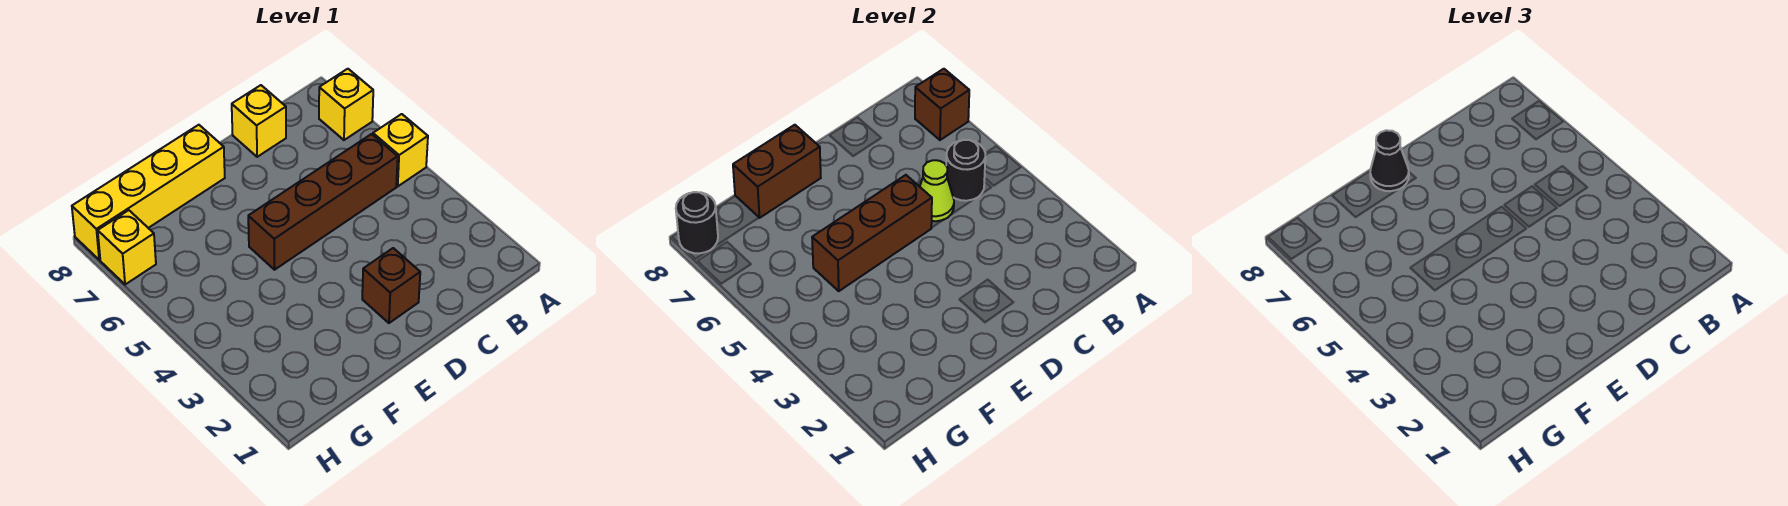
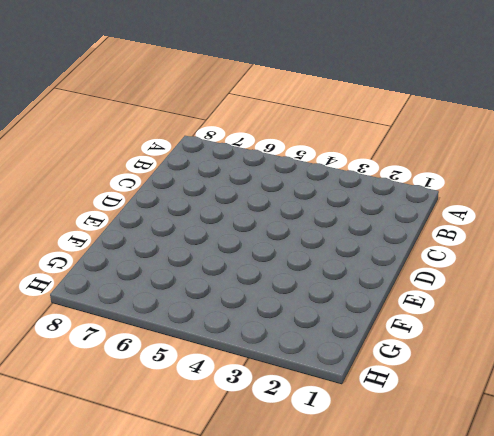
none -> yellow 1x1 brick [373,114,428,186]
none -> yellow 1x1 brick [319,69,373,140]
none -> brown 1x4 brick [248,134,398,270]

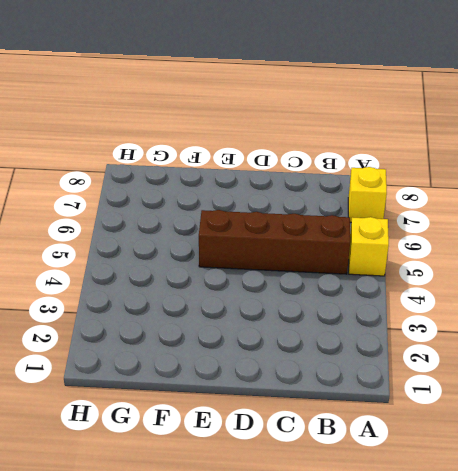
none -> yellow 1x1 brick [232,85,286,157]
none -> brown 1x1 brick [362,248,420,323]
none -> yellow 1x4 brick [72,125,225,260]

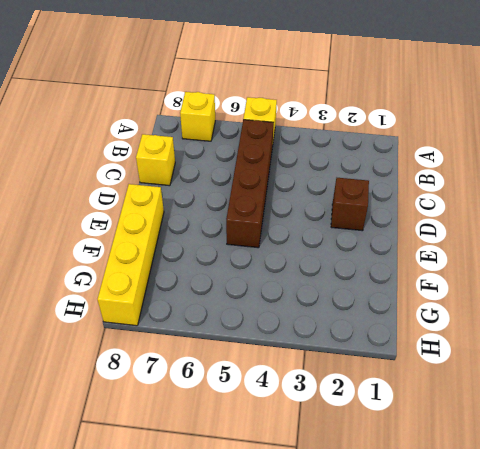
none -> yellow 1x1 brick [98,210,156,285]
none -> brown 1x1 brick [915,69,969,140]
none -> black 1x1 round brick [946,140,985,201]

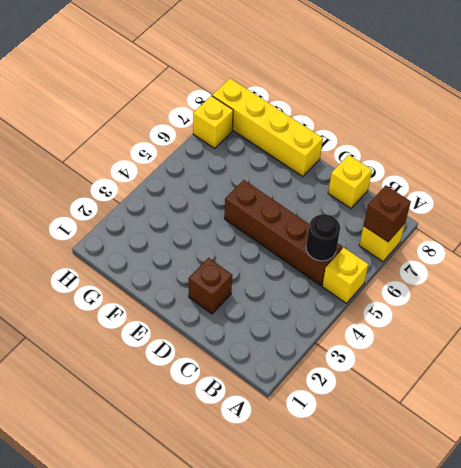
none -> lime 1x1 cone [920,160,954,221]
none -> brown 1x3 brick [812,175,932,291]
none -> brown 1x2 brick [733,125,821,218]

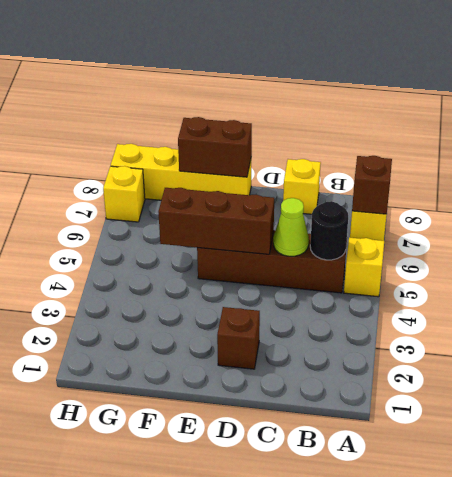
none -> black 1x1 round brick [676,192,718,253]
none -> black 1x1 cone [1370,130,1409,191]

